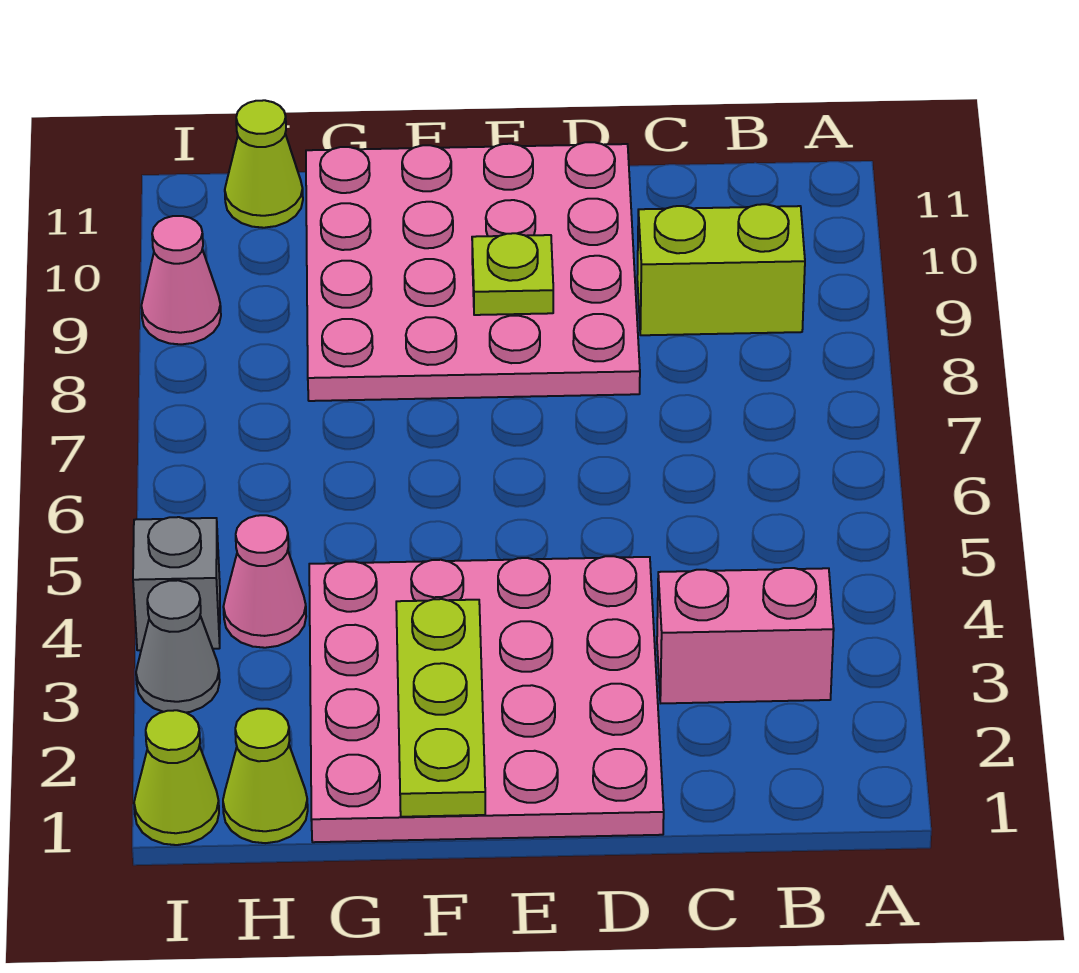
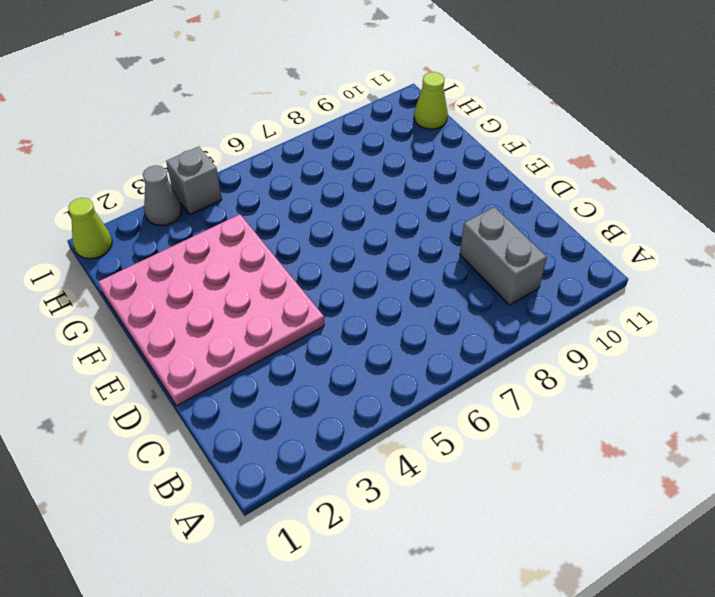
grey 1x2 brick [460,207,547,305] -> lime 1x2 brick [637,204,805,335]
none -> pink 1x2 brick [657,568,834,703]
none -> pink 4x4 plate [306,142,640,401]
none -> lime 1x1 cone [223,709,308,843]

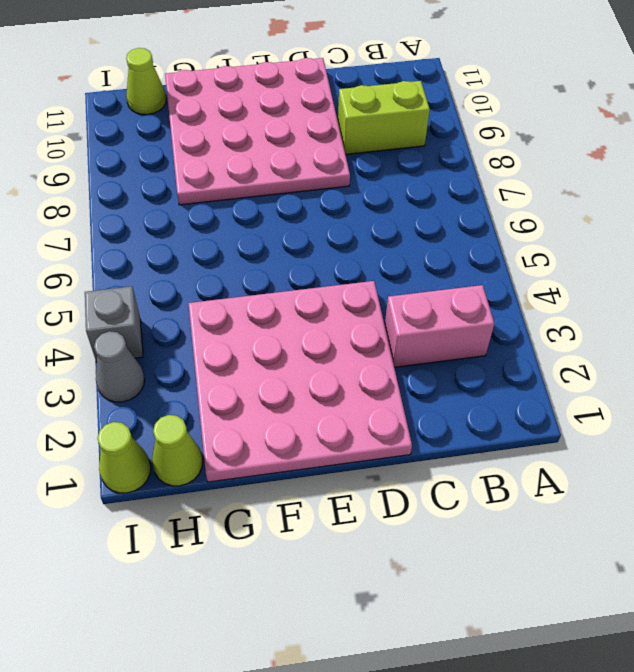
none -> pink 1x1 cone [223,515,306,648]
none -> pink 1x1 cone [141,216,221,344]
none -> lime 1x1 plate [472,233,553,315]

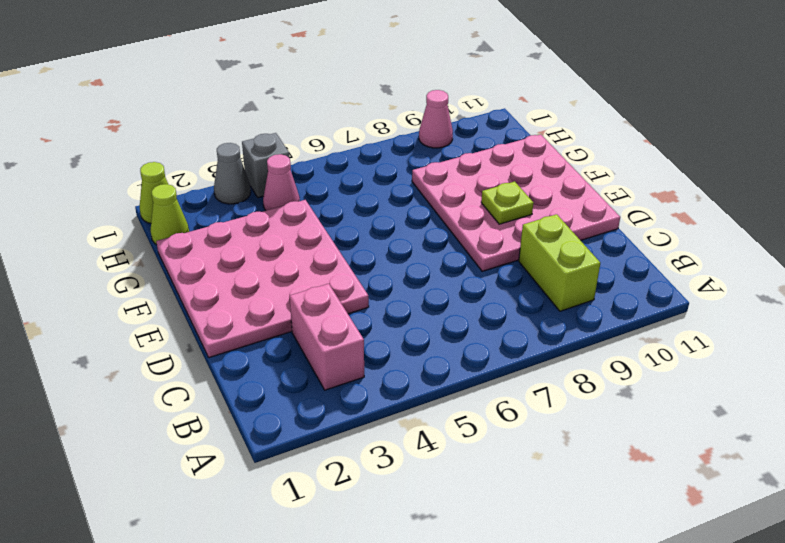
none -> lime 1x1 cone [225,100,303,228]
none -> lime 1x3 plate [396,599,485,817]

